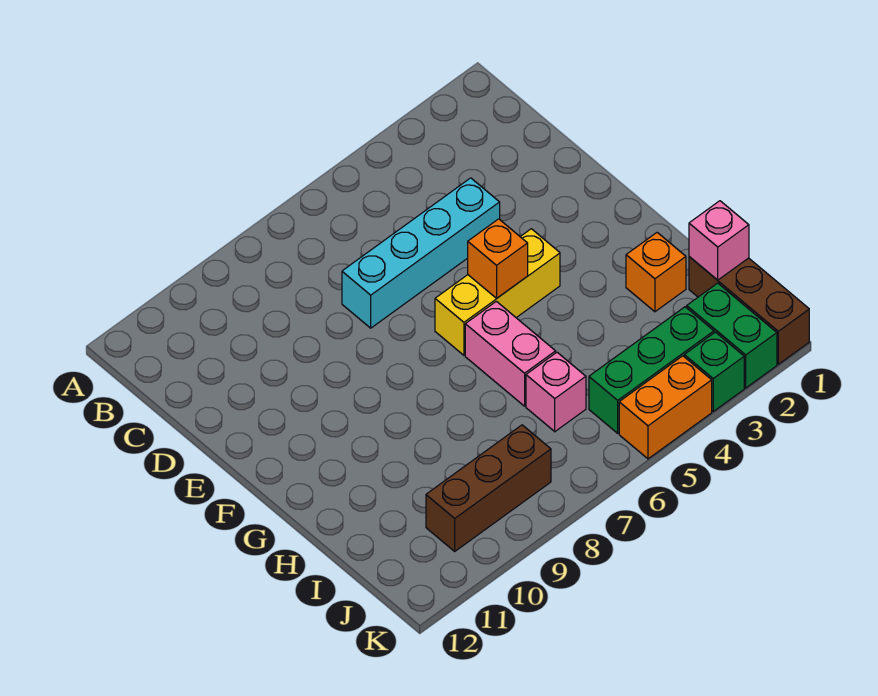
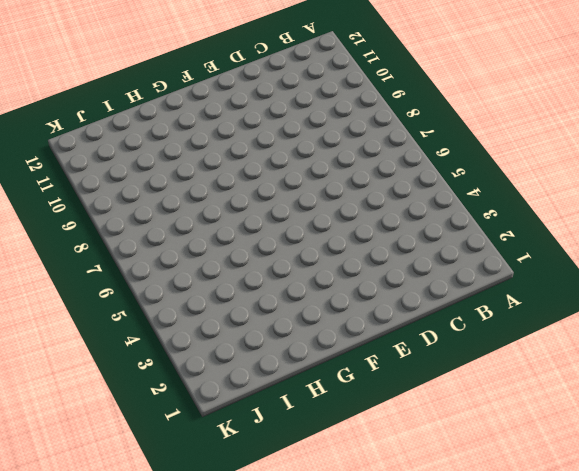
none -> cyan 1x4 brick [342,178,500,328]
none -> yellow 1x3 brick [435,229,560,355]
none -> pink 1x2 brick [465,301,556,406]

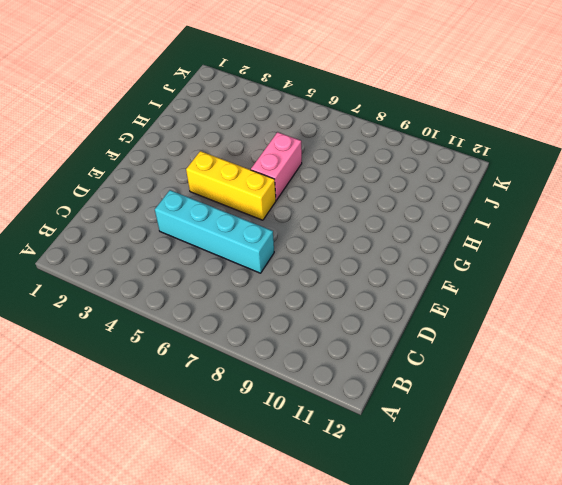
none -> orange 1x1 brick [626,233,686,312]
none -> brown 1x3 brick [689,257,809,364]
none -> pink 1x1 brick [526,352,586,432]

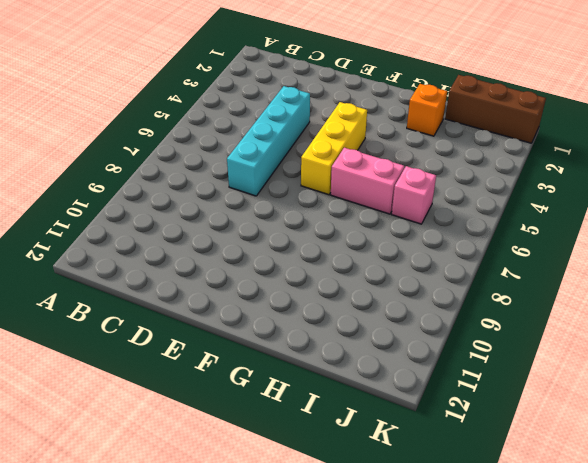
none -> green 1x2 brick [687,283,777,388]
none -> green 1x3 brick [589,307,714,433]
none -> brown 1x3 brick [426,425,551,551]

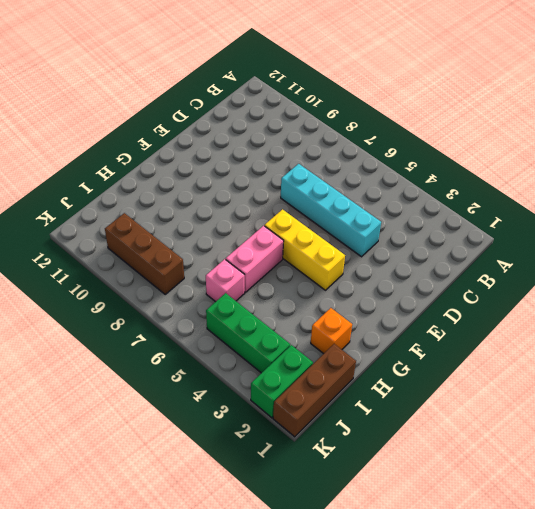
none -> green 1x1 brick [684,332,744,411]
none -> orange 1x2 brick [619,356,712,459]
none -> orange 1x1 brick [468,219,528,298]

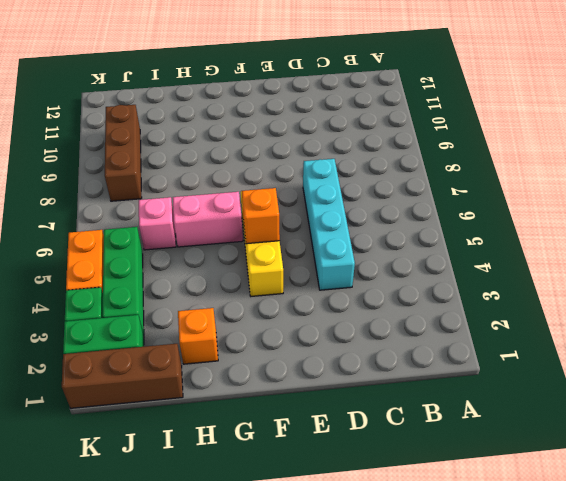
none -> pink 1x1 brick [689,201,749,280]

